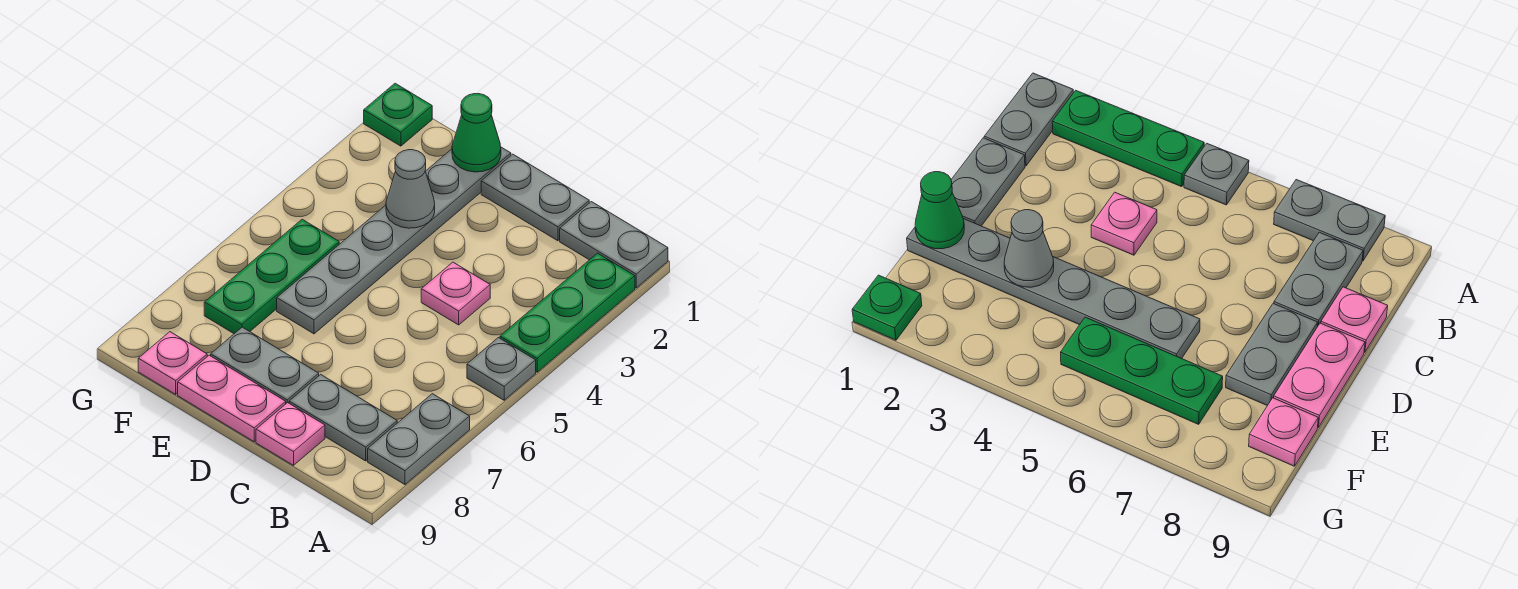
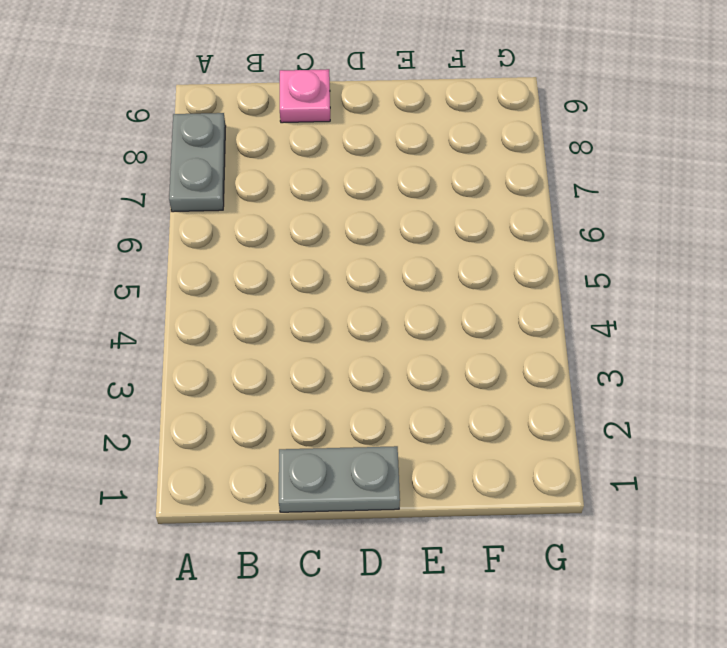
none -> grey 1x2 plate [560,202,668,288]
none -> green 1x3 plate [500,253,635,372]
none -> grey 1x1 plate [467,338,536,400]

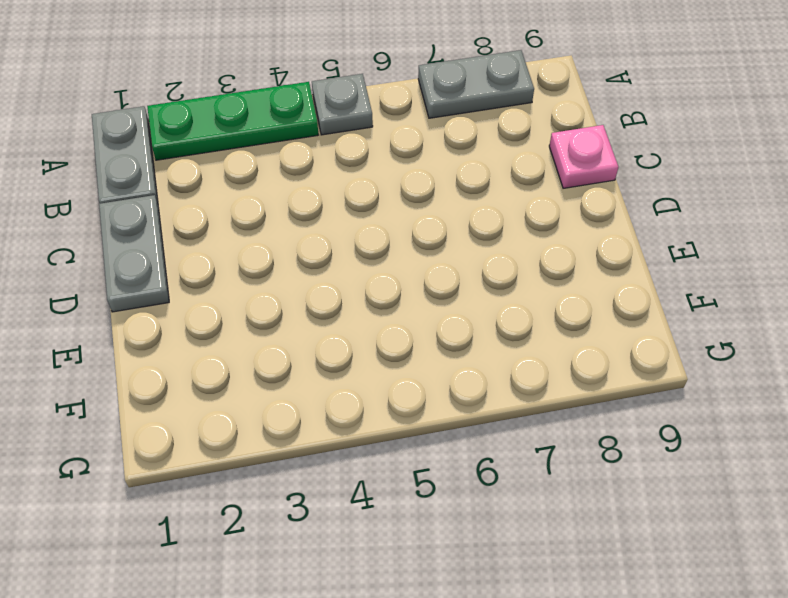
none -> grey 1x2 plate [289,374,397,461]
none -> pink 1x1 plate [421,262,490,325]
none -> grey 1x2 plate [211,327,319,403]

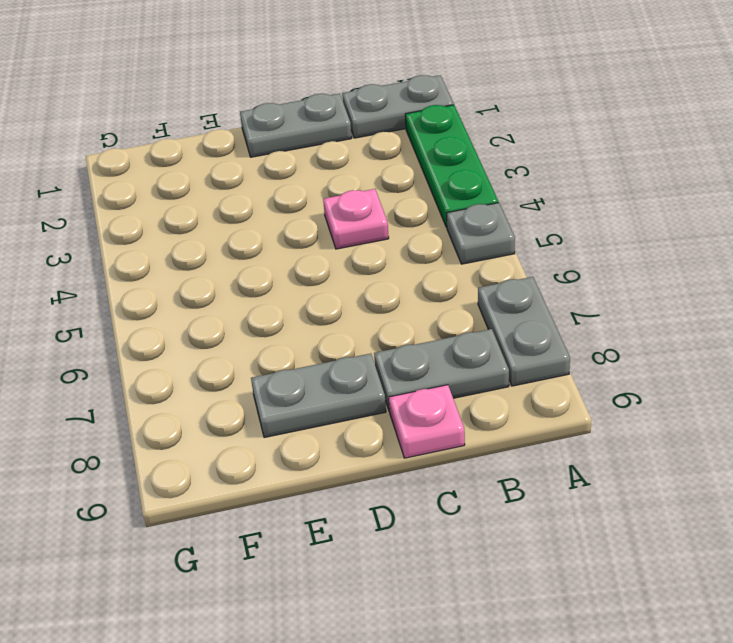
none -> pink 1x2 plate [178,355,286,442]
none -> grey 1x6 plate [277,147,511,334]
none -> green 1x3 plate [204,219,339,334]

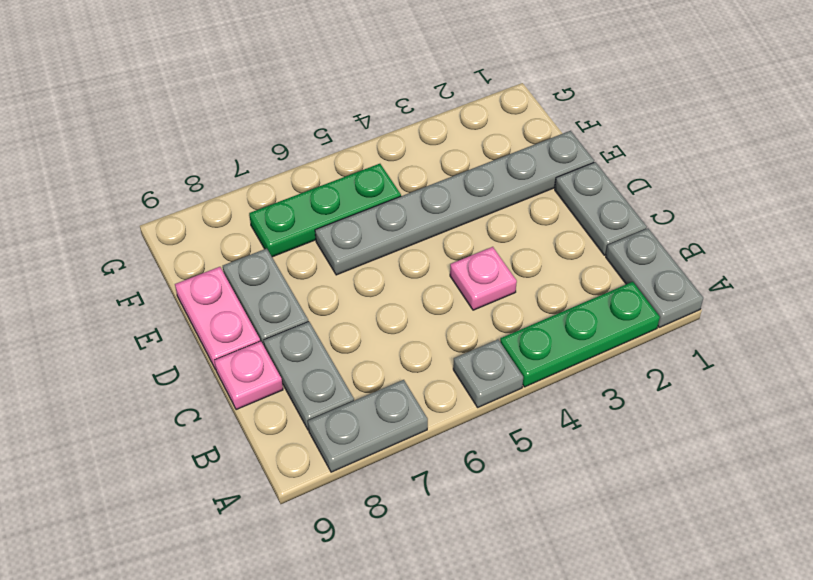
none -> pink 1x1 plate [138,332,207,394]
none -> green 1x1 plate [364,83,432,146]
none -> green 1x1 cone [452,94,501,172]

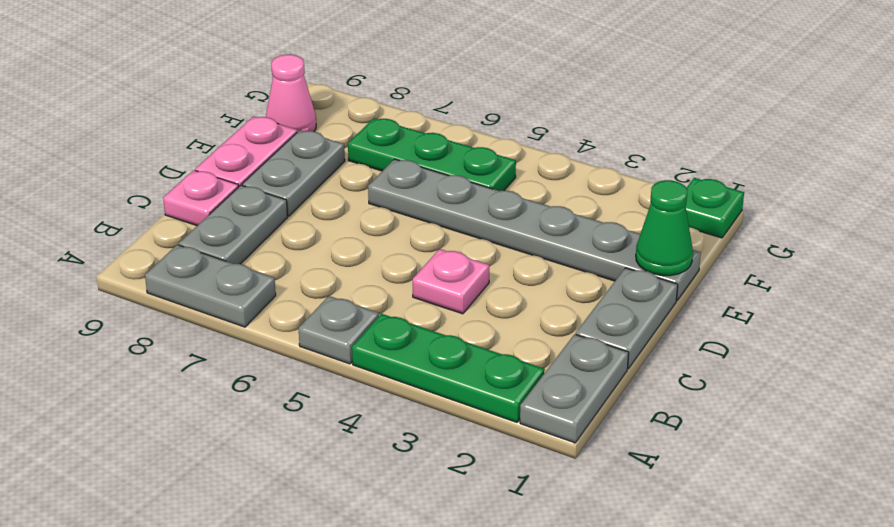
pink 1x1 cone [266,54,316,132] -> pink 1x1 plate [138,332,207,394]
none -> grey 1x1 cone [386,150,435,228]

